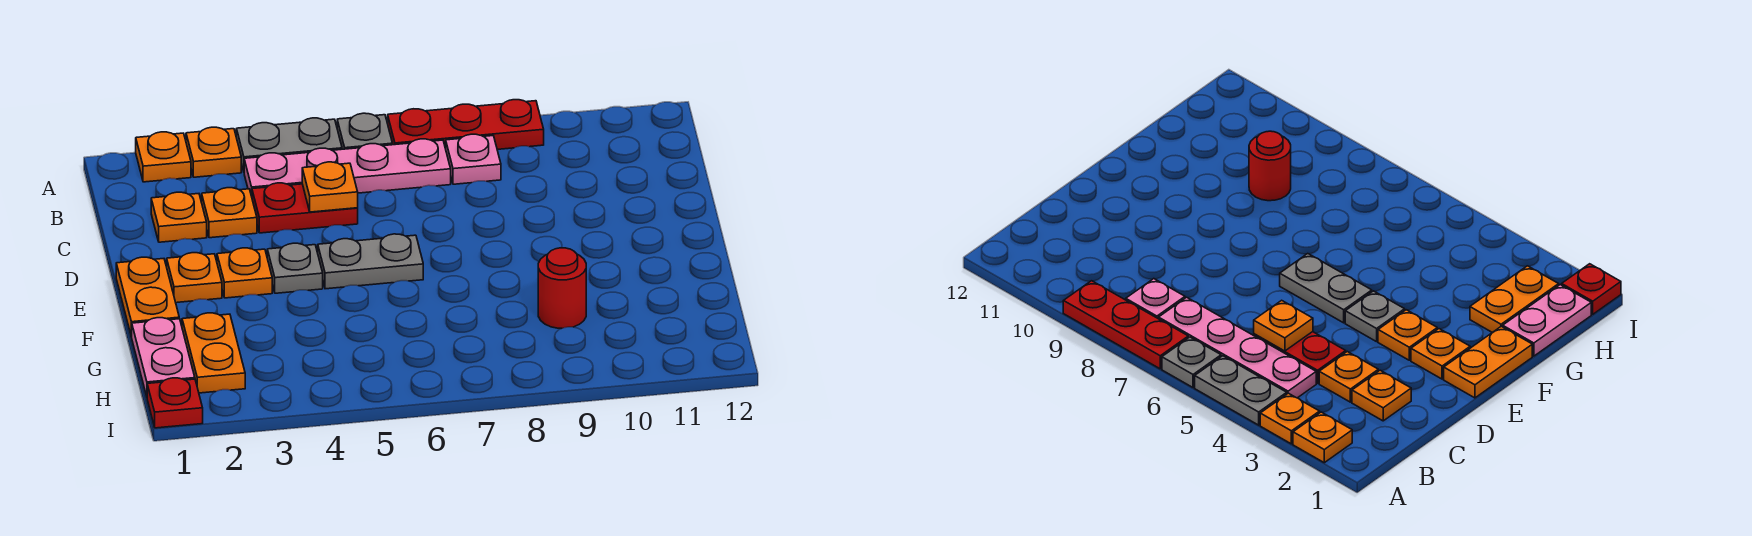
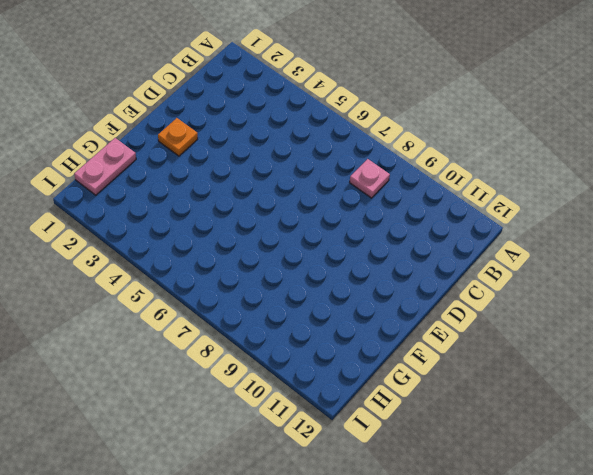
none -> orange 1x1 plate [136,132,191,182]
none -> orange 1x1 plate [186,127,241,177]
none -> grey 1x2 plate [236,118,342,171]

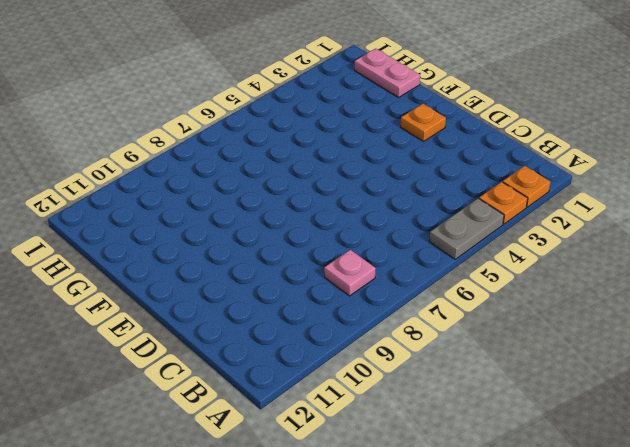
none -> grey 1x1 plate [337,113,393,149]
none -> red 1x3 plate [388,100,544,149]
none -> pink 1x4 plate [244,139,451,196]

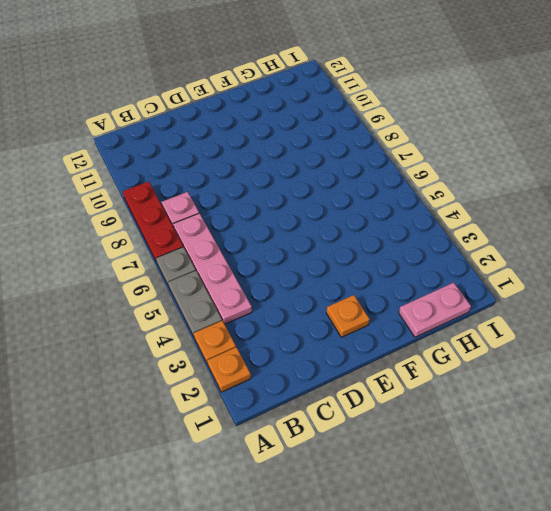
none -> orange 1x1 plate [151,192,207,242]
none -> orange 1x1 plate [202,188,257,238]
none -> red 1x2 plate [252,183,358,233]

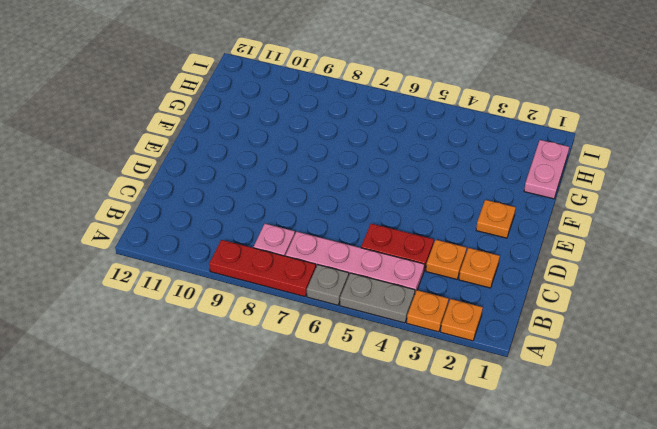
none -> orange 1x2 plate [116,257,179,337]
none -> orange 1x1 plate [217,248,272,298]
none -> grey 1x1 plate [267,243,323,293]

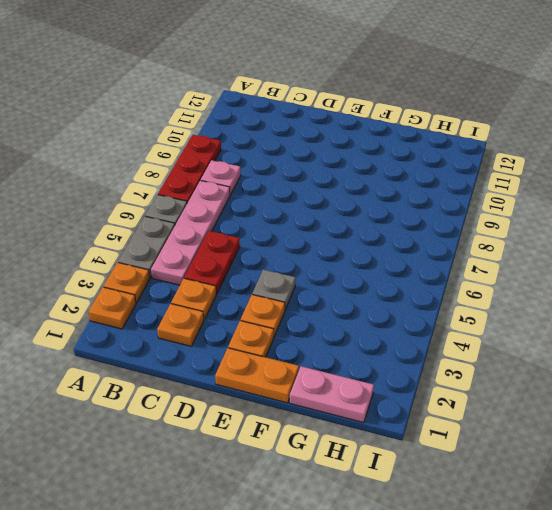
none -> grey 1x2 plate [318,234,423,289]
none -> orange 1x2 plate [182,313,245,393]
none -> red 1x1 round brick [538,248,586,328]

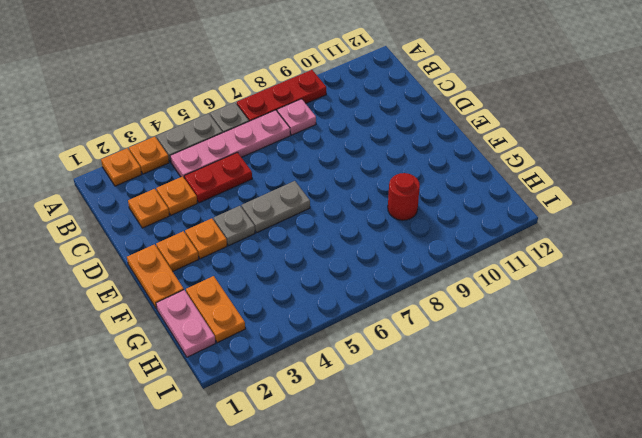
none -> red 1x1 plate [147,378,203,428]
none -> orange 1x1 plate [302,162,358,212]

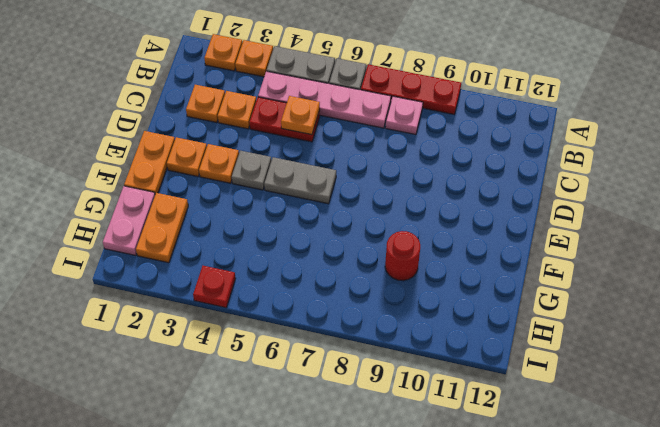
red 1x1 plate [193,266,236,308] -> red 1x1 plate moved to [147,378,203,428]

